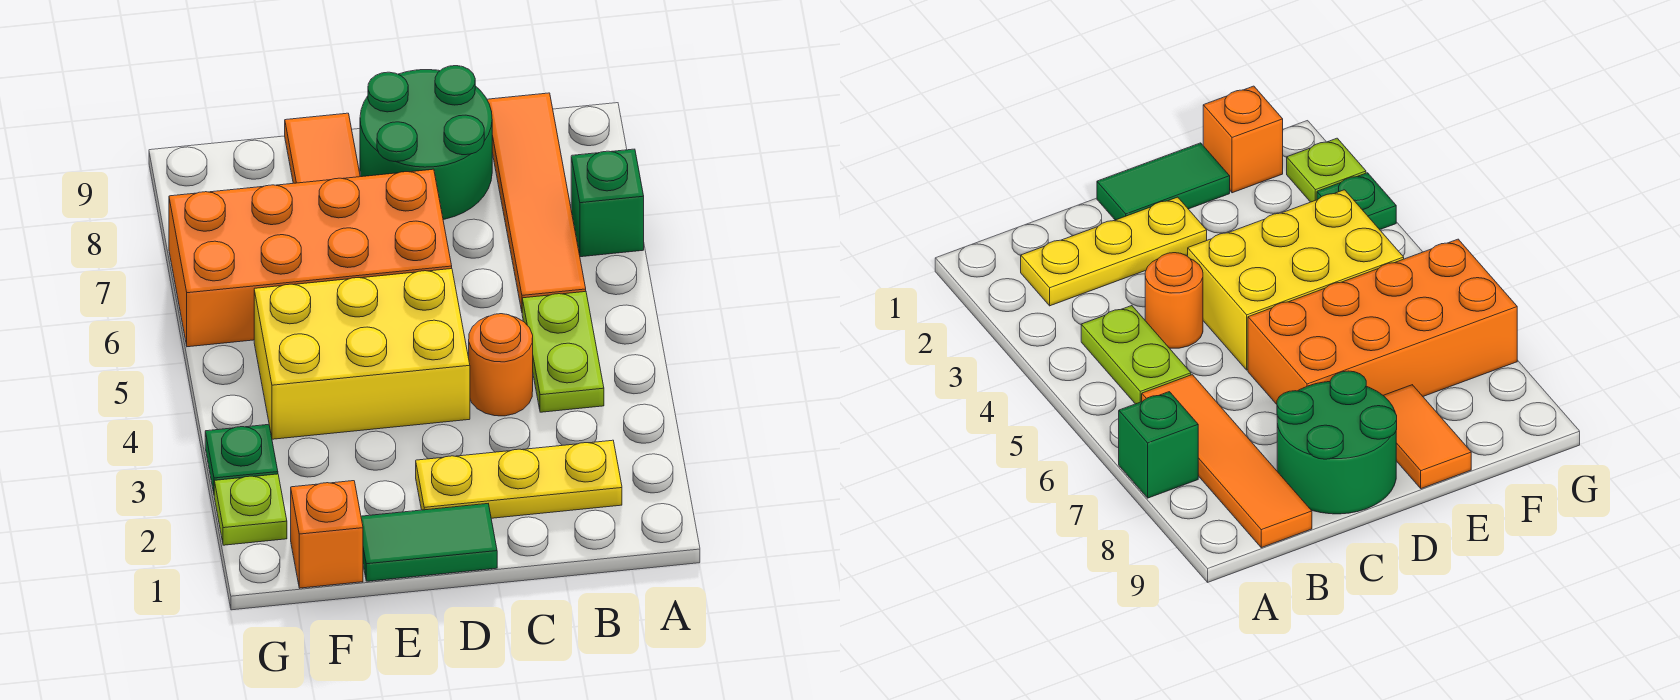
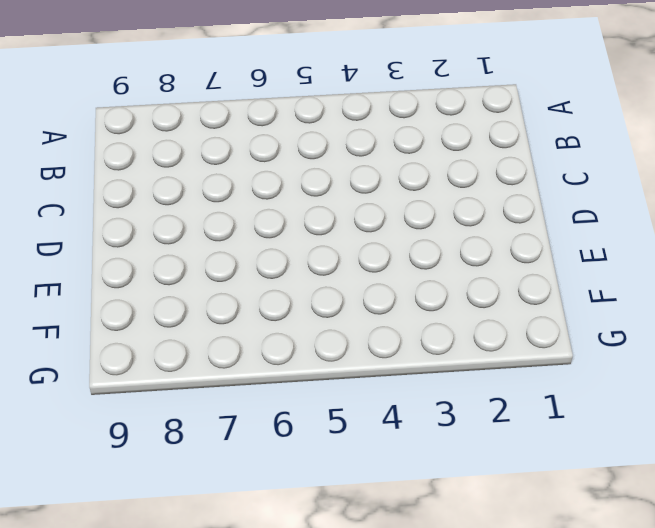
none -> green 1x1 brick [571,149,644,257]
none -> yellow 1x3 plate [416,440,622,518]
none -> lime 1x2 plate [522,292,604,412]

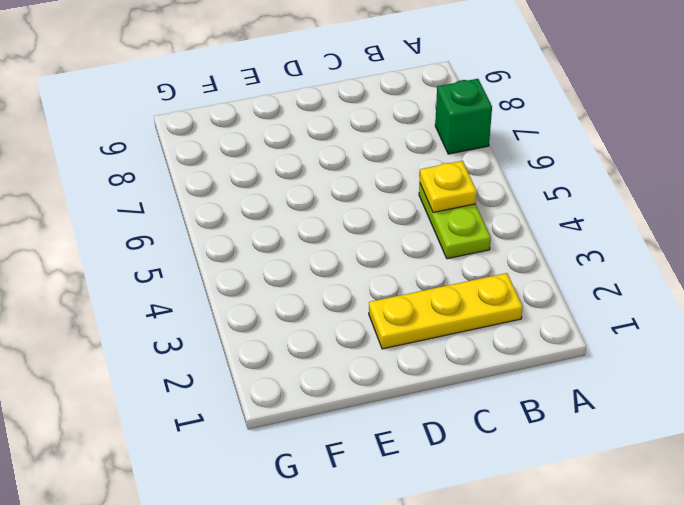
yellow 1x1 plate [420,161,477,212] -> none
none -> orange 1x4 tile [487,93,586,311]
none -> orange 1x1 round brick [469,314,533,416]
none -> green 2x2 round brick [360,66,492,219]

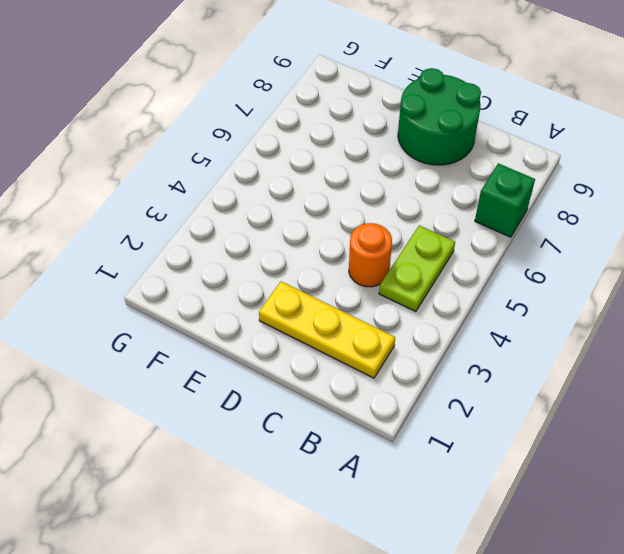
none -> orange 1x4 tile [487,93,586,311]
none -> green 1x2 tile [361,504,497,581]
none -> yellow 2x3 brick [254,269,470,439]

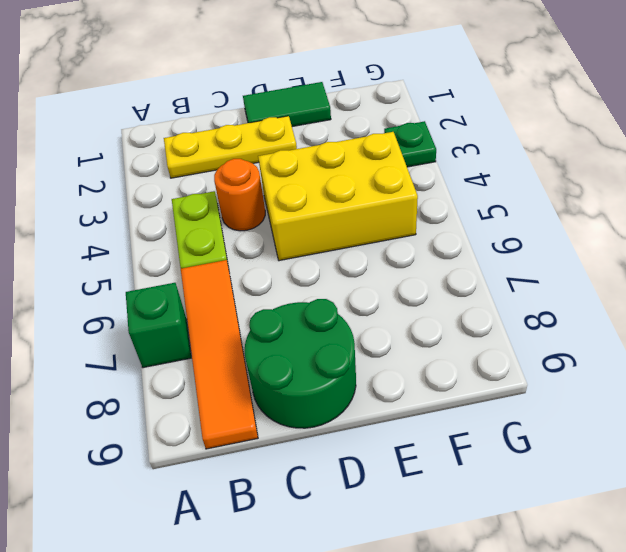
none -> orange 2x4 brick [169,169,452,347]
none -> orange 1x2 tile [285,113,360,183]
none -> orange 1x1 brick [291,481,363,588]

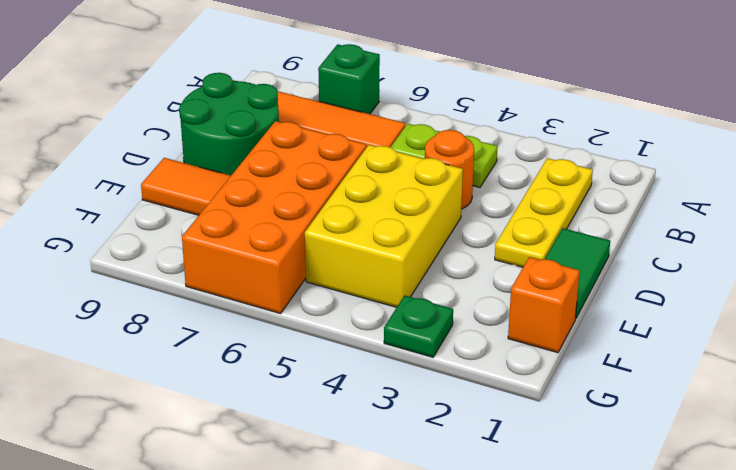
none -> lime 1x1 plate [214,474,287,545]

